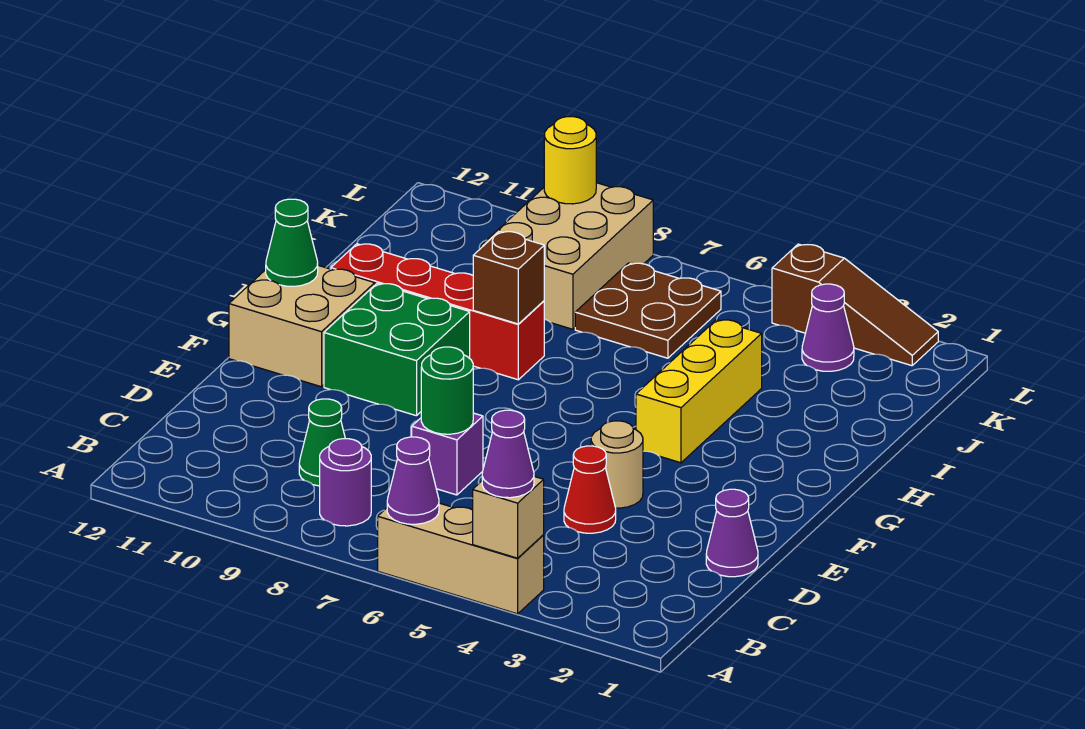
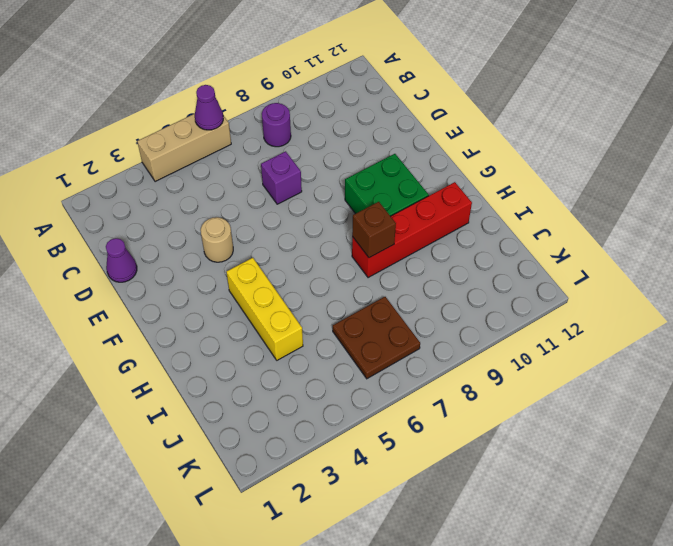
none -> green 1x1 cone [299,399,345,486]
none -> red 1x1 cone [564,446,616,533]
none -> tan 2x2 brick [229,265,375,387]

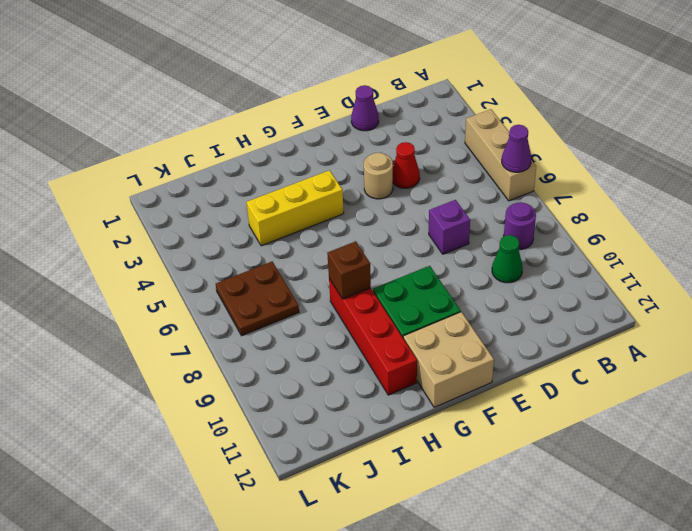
none -> tan 2x3 brick [480,183,653,329]
none -> purple 1x1 cone [802,284,854,371]
none -> brown 1x3 slope [772,244,938,366]

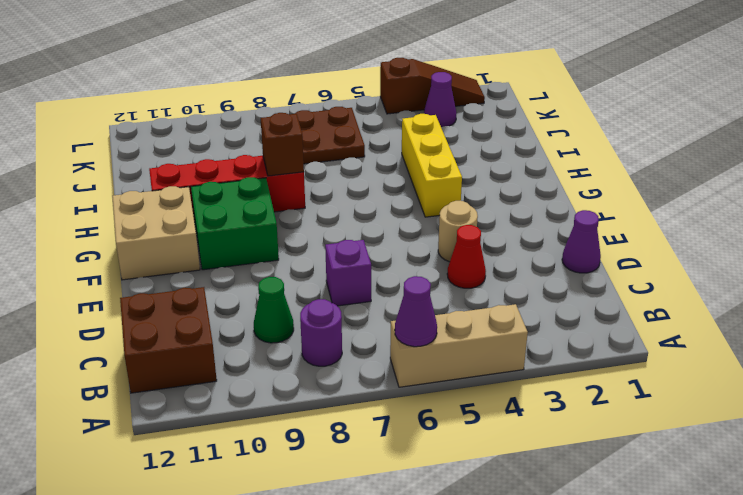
brown 2x2 brick [120,287,217,393] -> none
none -> tan 2x3 brick [480,183,653,329]
none -> tan 1x1 brick [473,476,544,558]
none -> green 1x1 round brick [421,347,473,434]

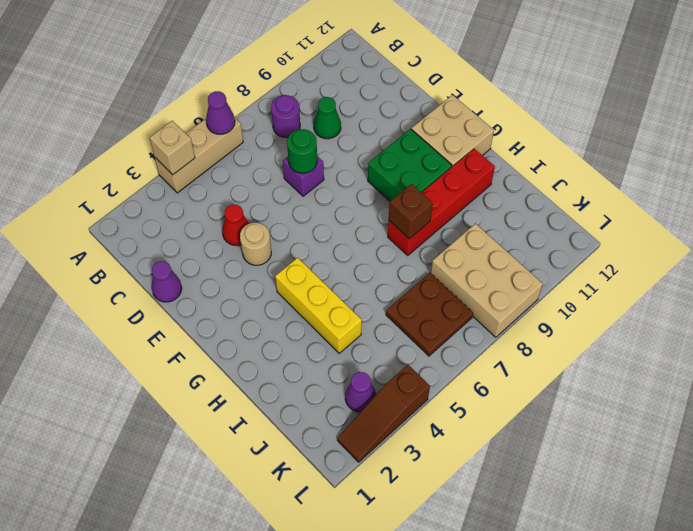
none -> green 1x1 cone [266,199,318,286]
none -> yellow 1x1 round brick [544,117,596,204]
none -> purple 1x1 cone [482,410,534,498]

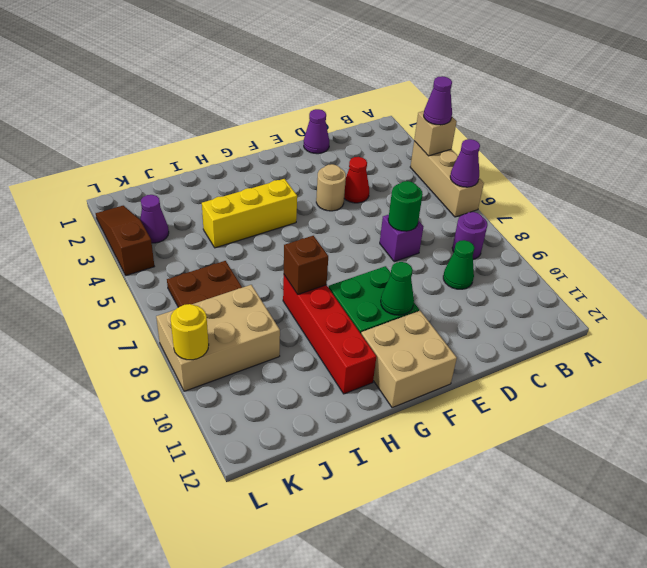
green 1x1 cone [381,262,414,315] -> green 1x1 cone moved to [266,199,318,286]

